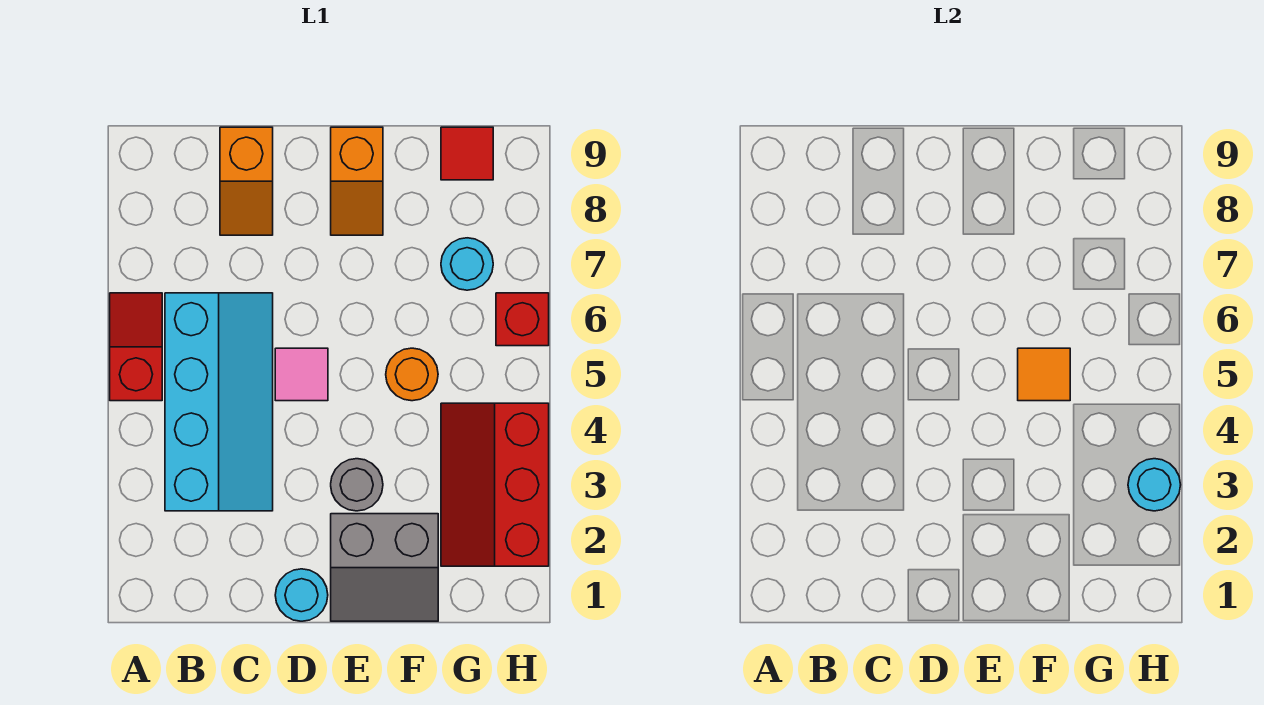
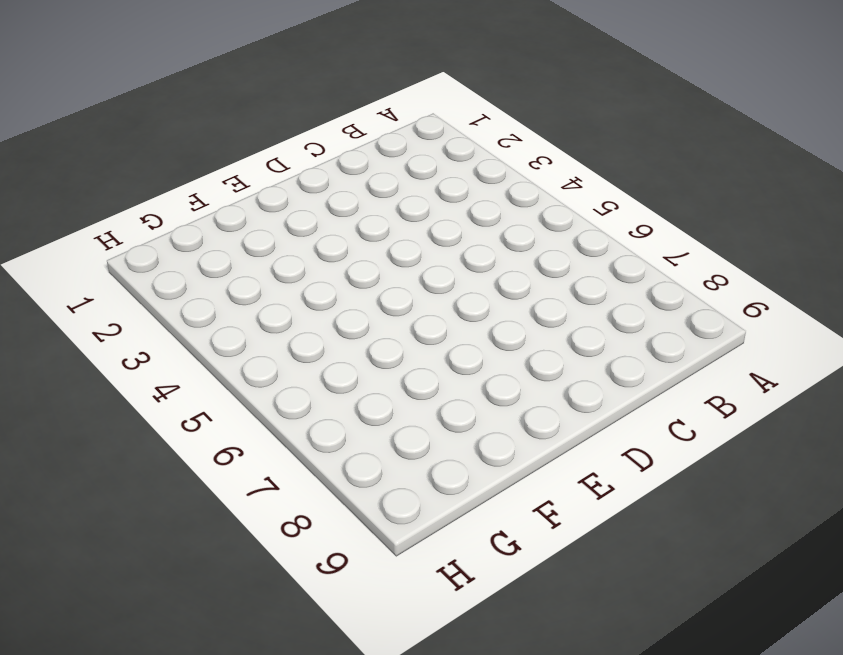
none -> red 1x2 slope [110,293,162,401]
none -> cyan 2x4 slope [165,293,273,511]
none -> orange 1x2 slope [220,127,273,235]

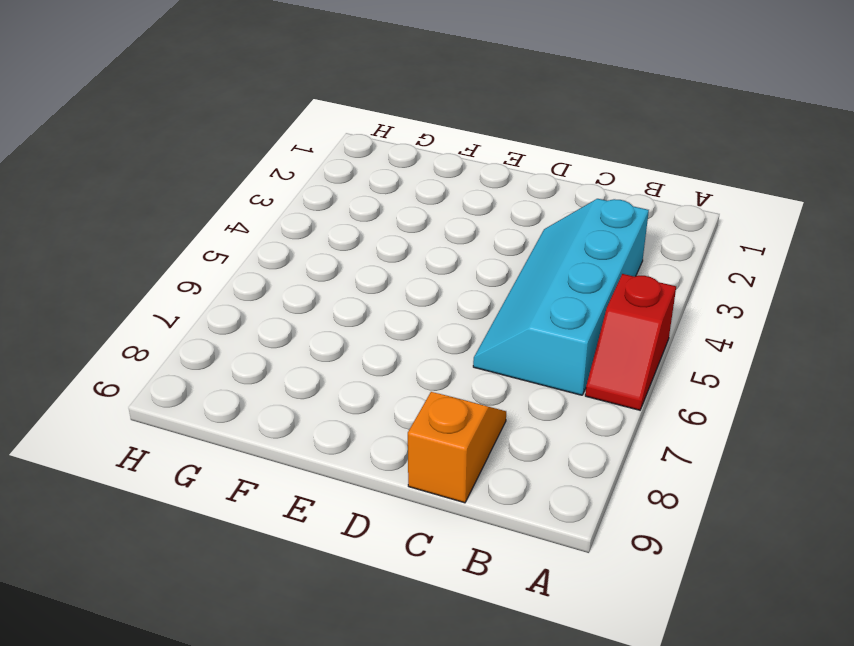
none -> cyan 1x1 round brick [275,569,328,621]
none -> pink 1x1 tile [275,348,328,401]
none -> grey 2x2 slope [331,514,438,621]

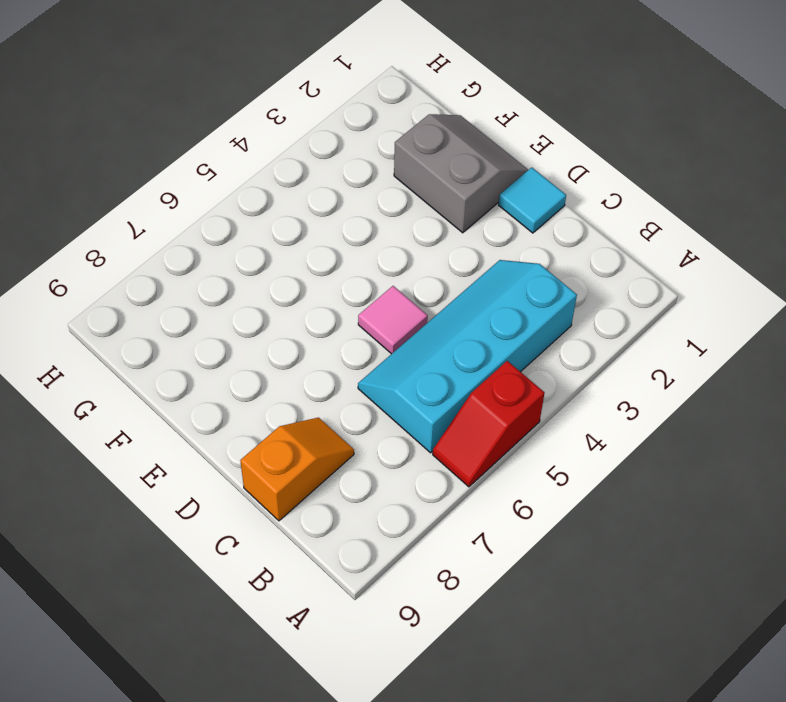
cyan 1x1 tile [499,167,566,233] -> cyan 1x1 round brick [275,569,328,621]
none -> grey 1x1 round brick [331,459,383,511]
none -> orange 1x2 slope [331,127,383,235]
none -> orange 1x1 round brick [386,348,438,401]

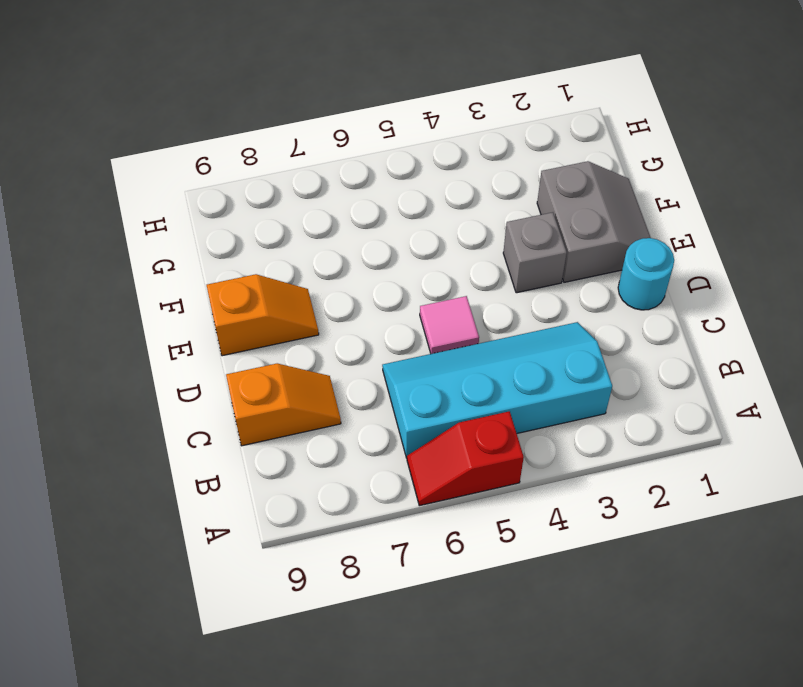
grey 1x1 brick [503,212,567,293] -> grey 1x1 round brick [331,459,383,511]
none -> orange 1x1 round brick [386,348,438,401]
none -> red 2x3 slope [441,403,549,566]
none -> cyan 1x1 round brick [441,238,493,290]

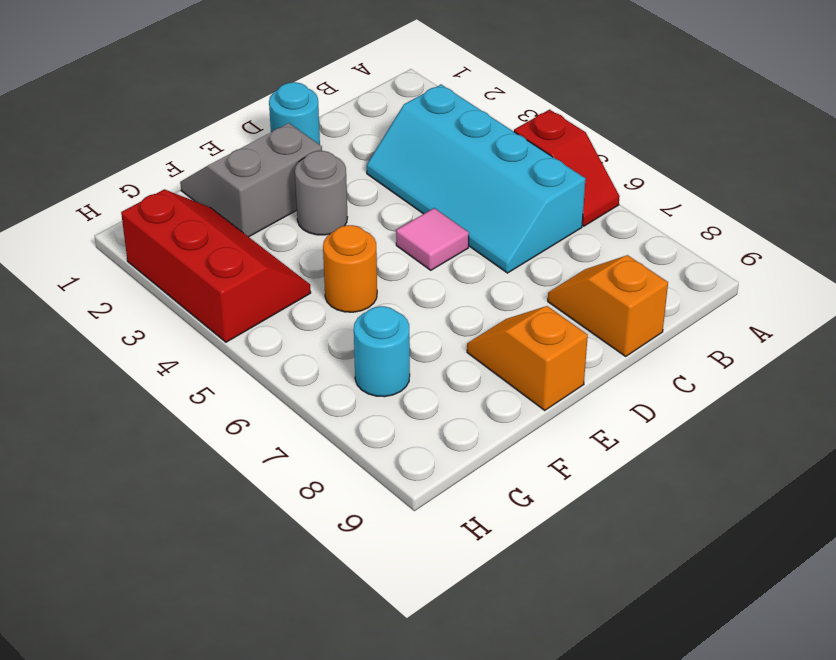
none -> red 1x1 tile [441,127,493,180]
none -> red 1x1 brick [496,293,549,346]
none -> orange 1x1 tile [1018,348,1070,401]

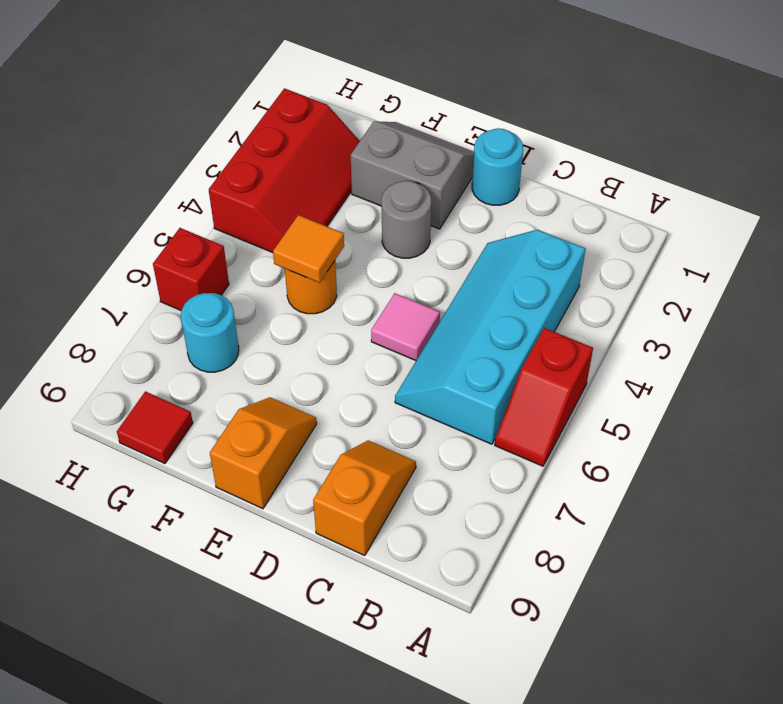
none -> cyan 1x1 round brick [1128,459,1181,511]

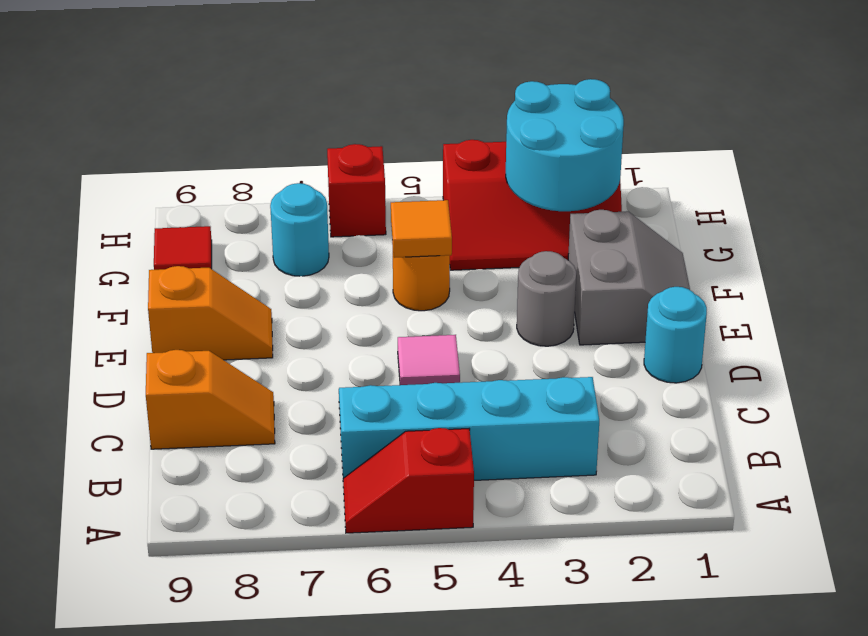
cyan 2x2 round brick [506,79,624,211] -> cyan 1x1 round brick [1128,459,1181,511]

